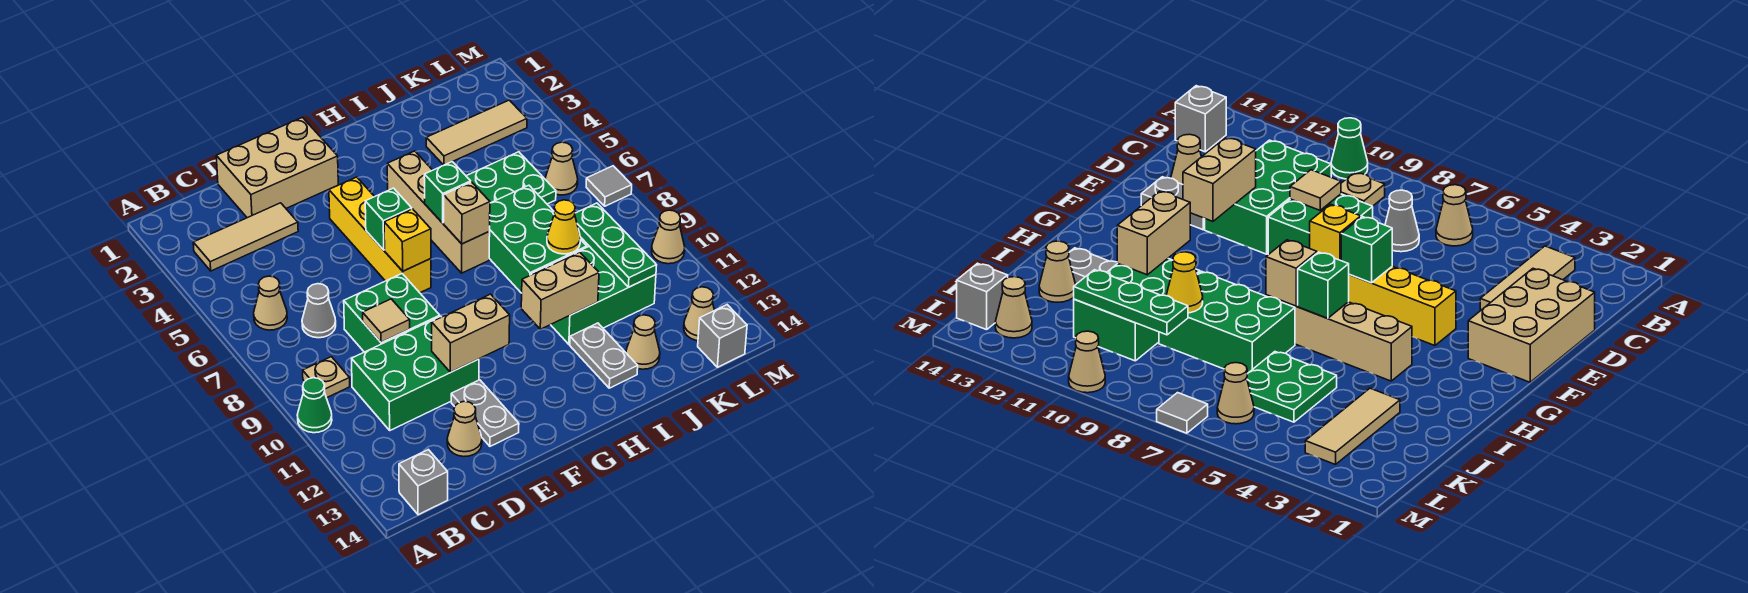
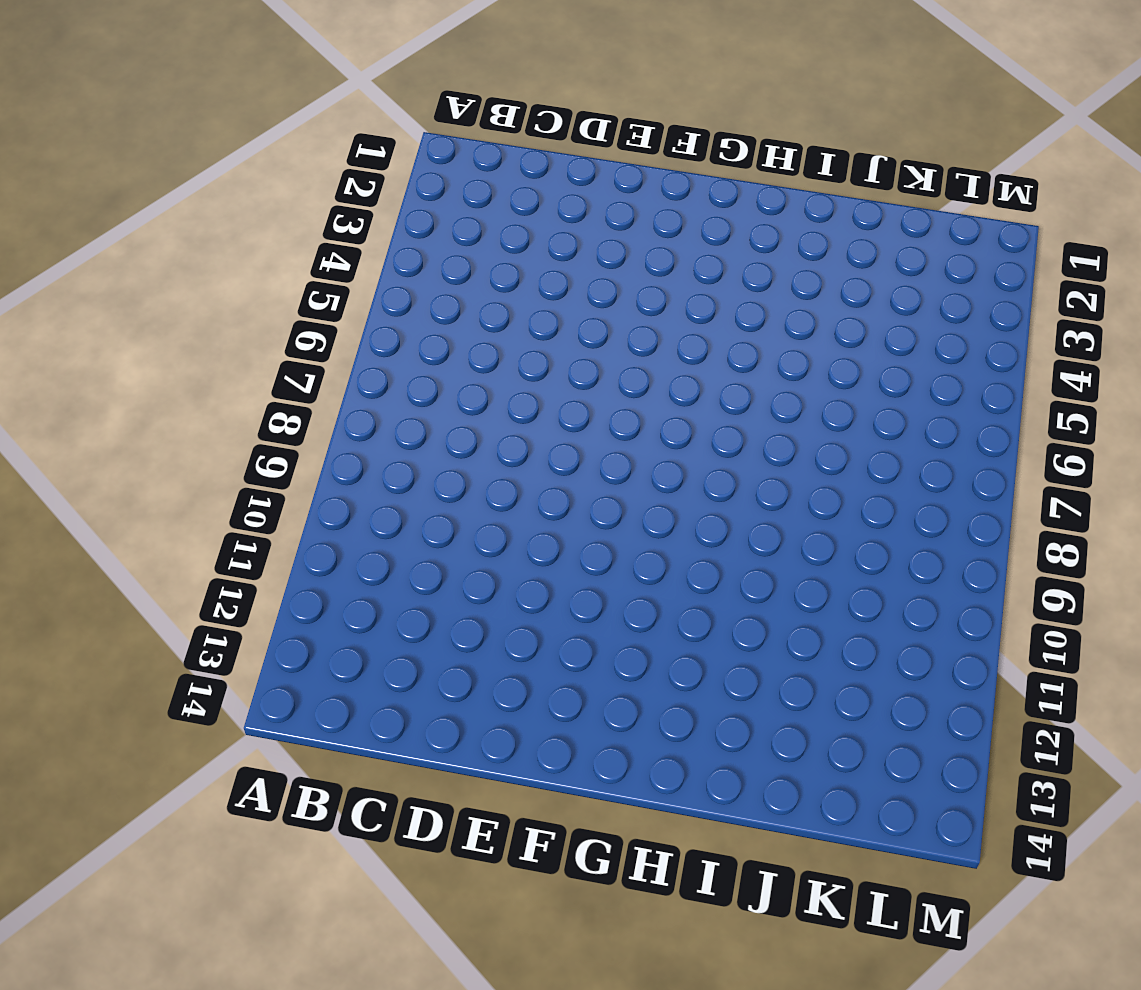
none -> green 1x1 cone [297,378,332,433]
none -> tan 1x3 tile [193,203,298,271]
none -> tan 1x1 cone [254,276,287,330]
none -> tan 1x1 plate [303,357,350,398]

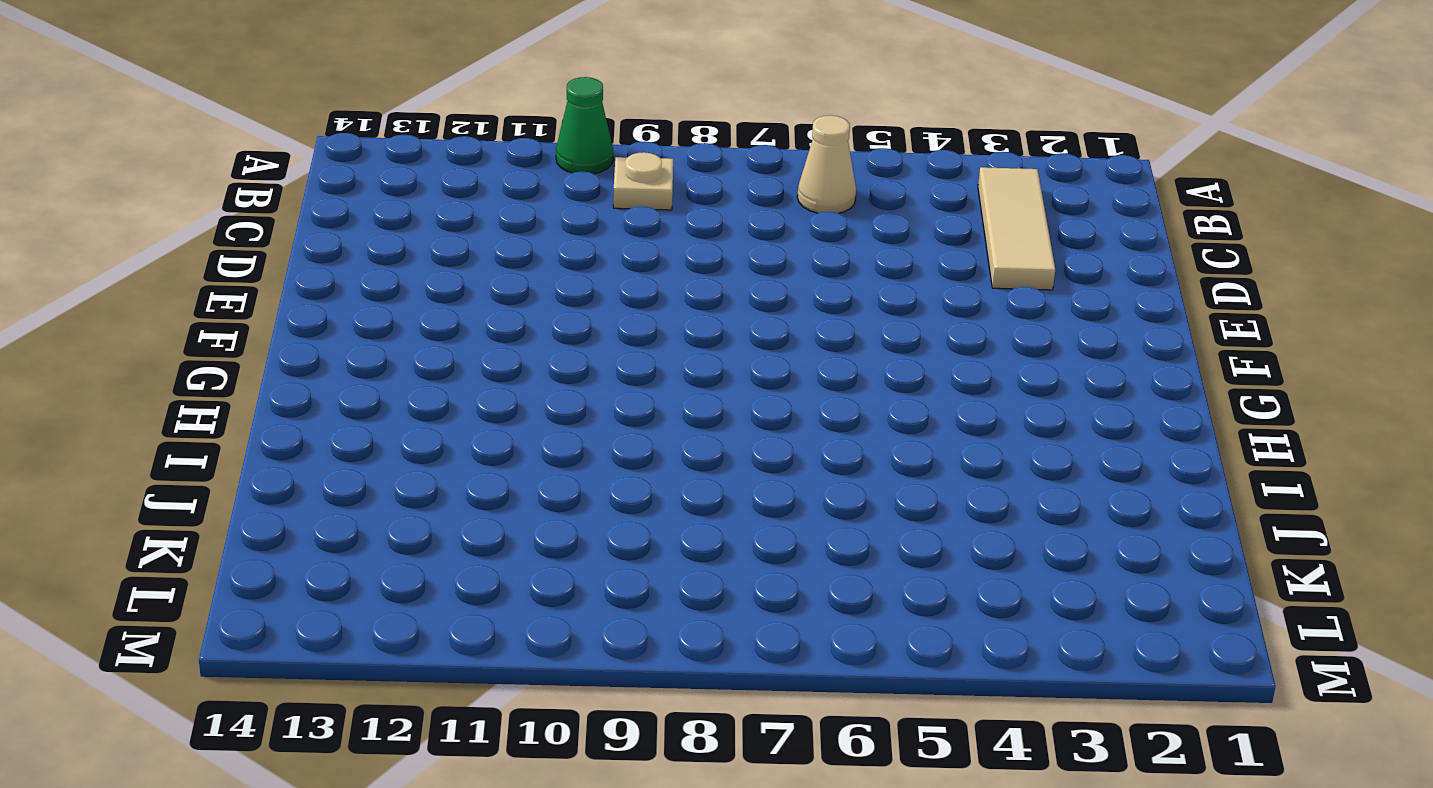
none -> grey 1x1 brick [399,450,448,515]
none -> grey 1x1 cone [302,284,336,338]
none -> green 2x3 brick [352,316,479,430]
none -> tan 2x3 brick [216,117,338,218]

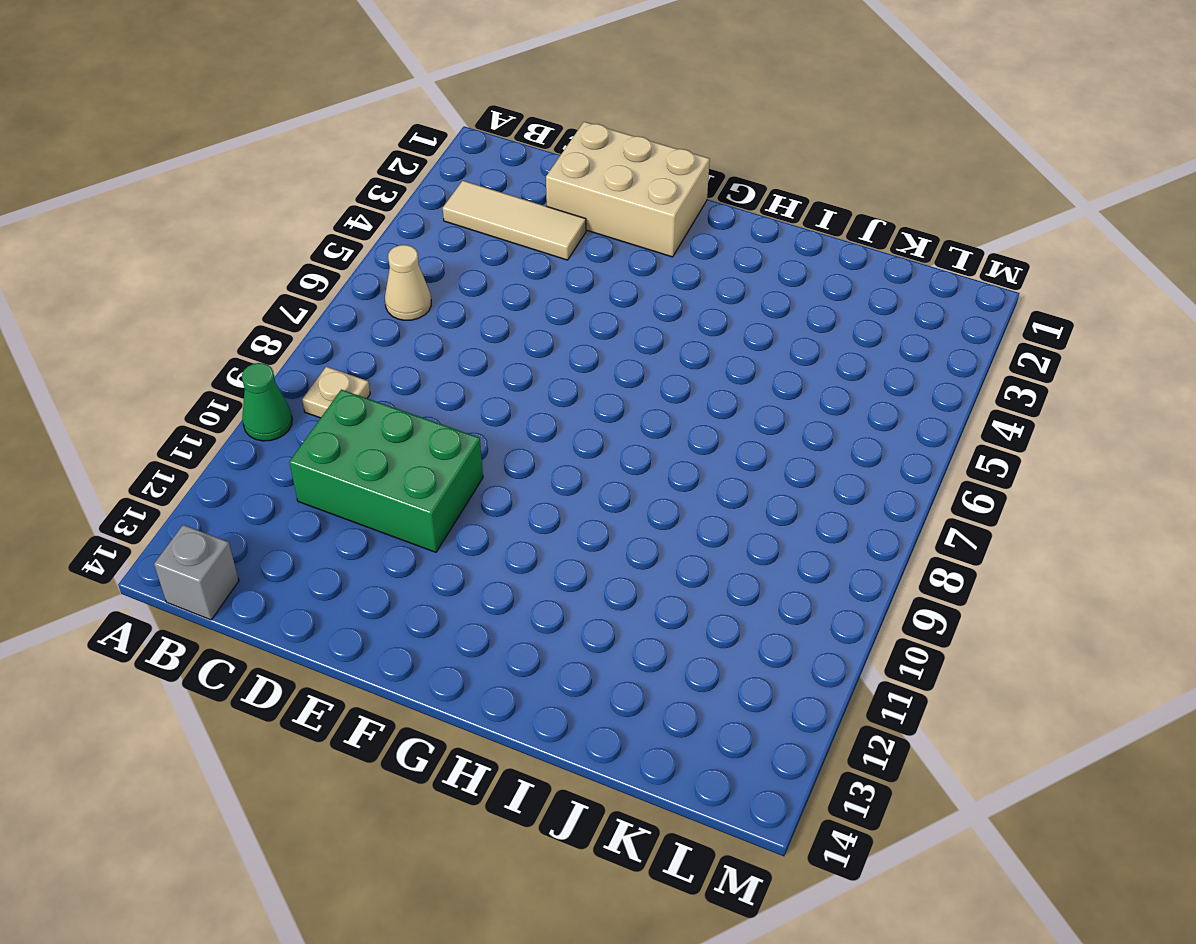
none -> grey 1x1 cone [302,284,336,338]
none -> green 2x2 brick [344,274,440,352]
none -> tan 1x1 cone [447,401,482,457]
none -> grey 1x2 plate [451,380,519,446]

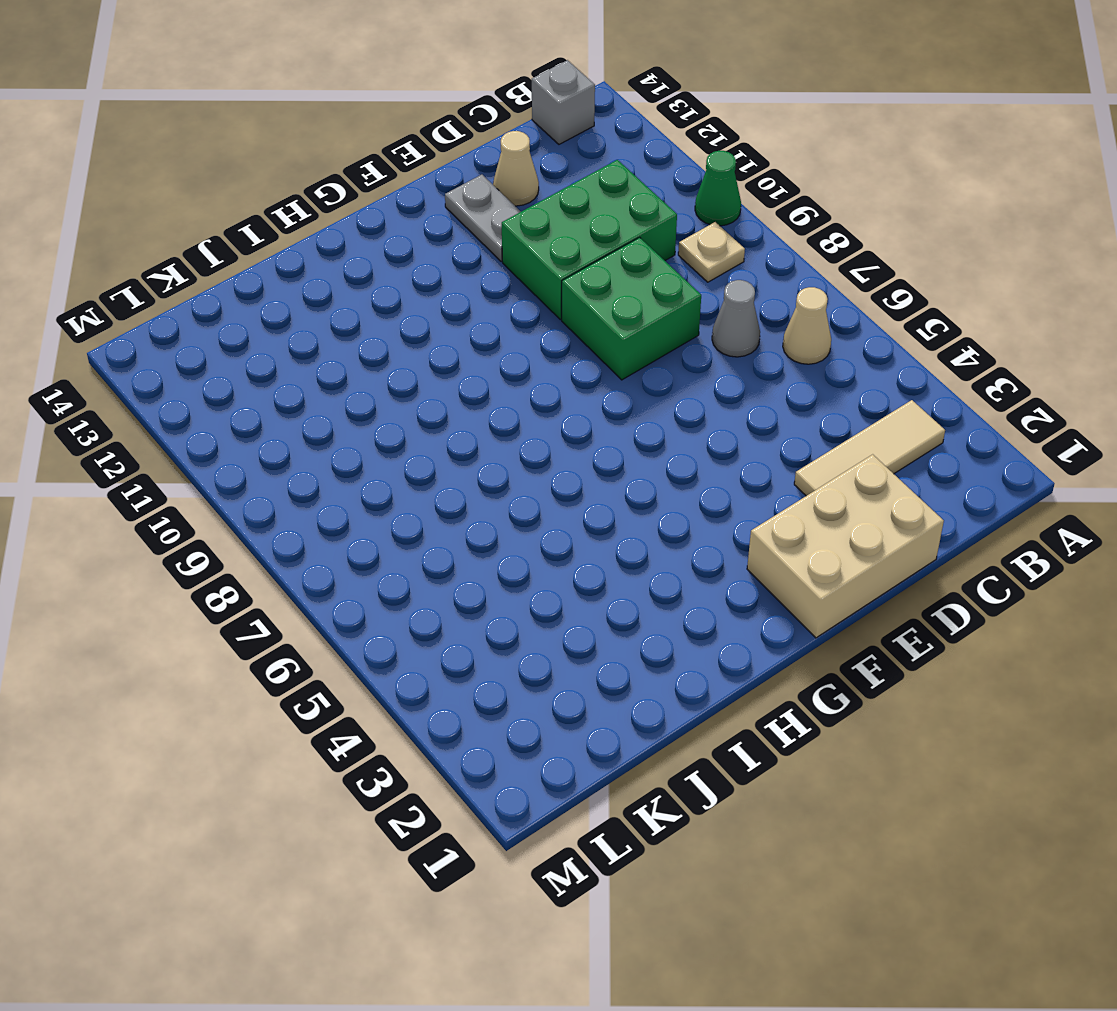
none -> yellow 1x4 brick [329,177,431,293]
none -> tan 1x4 brick [387,151,490,273]
none -> green 2x3 brick [489,185,587,293]
none -> green 2x3 brick [531,246,656,344]

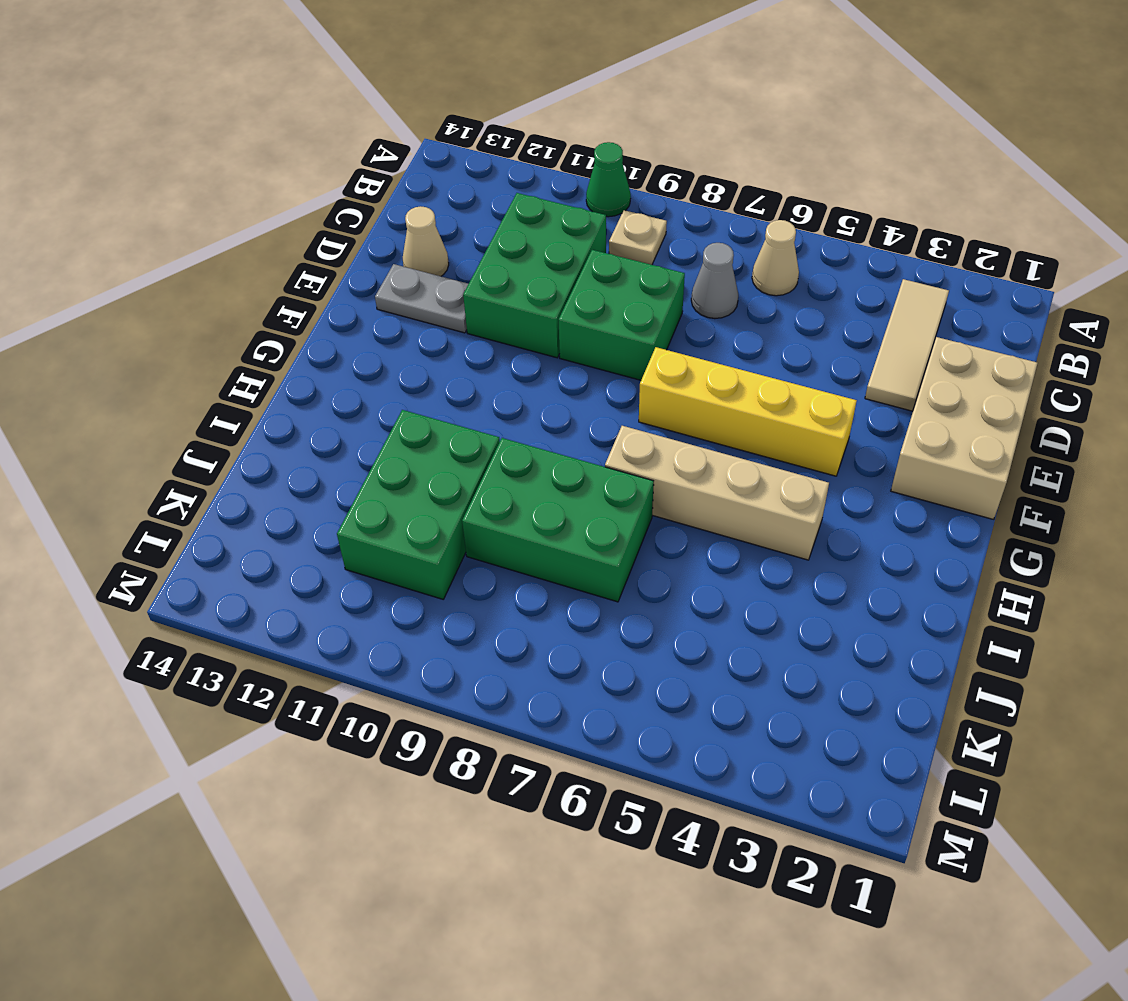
none -> grey 1x1 brick [399,450,448,515]
none -> grey 1x2 plate [570,323,638,388]
none -> tan 1x3 tile [426,100,527,165]
none -> green 2x2 plate [466,152,556,204]

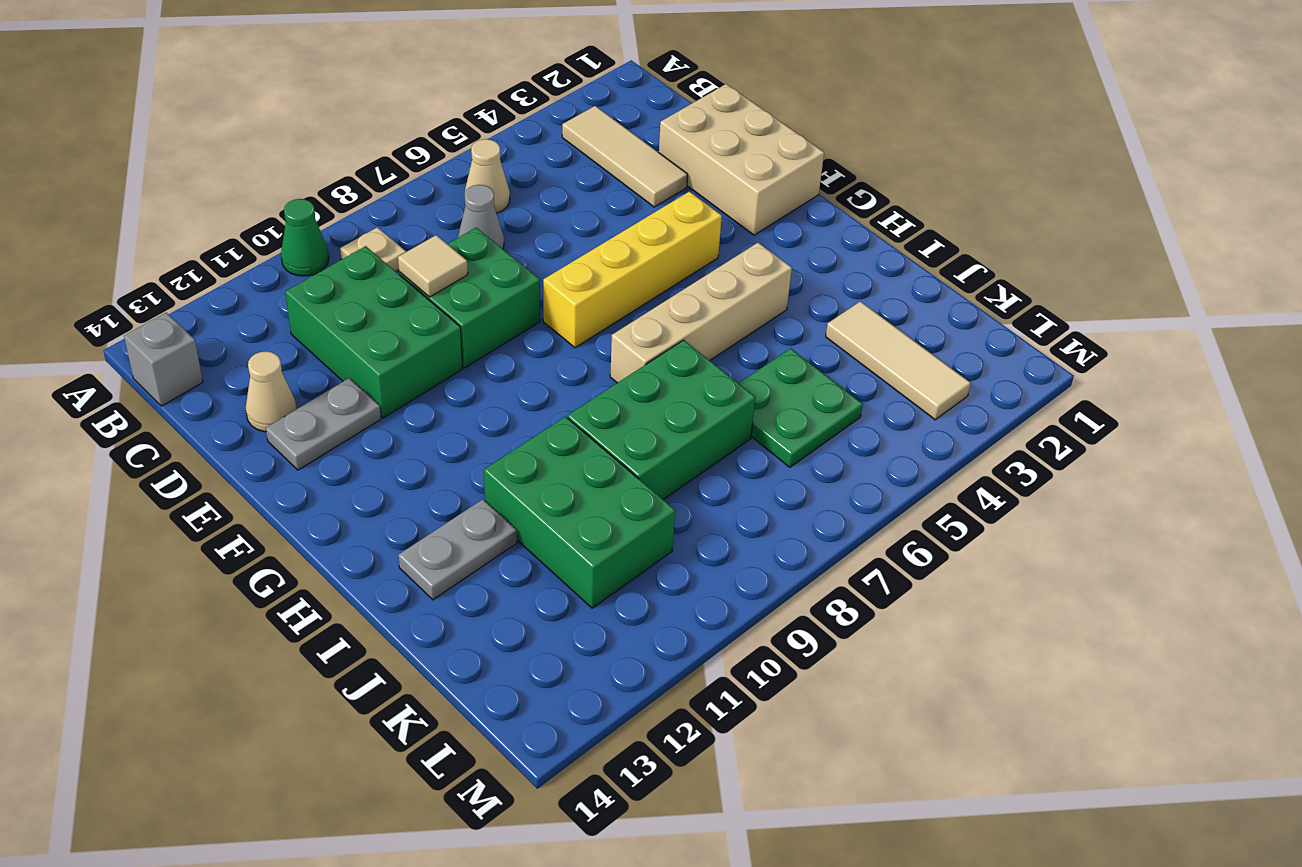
none -> tan 1x1 cone [626,315,660,369]
none -> tan 1x1 cone [545,142,578,195]
none -> tan 1x1 cone [684,287,714,341]
none -> grey 1x1 brick [698,305,747,367]

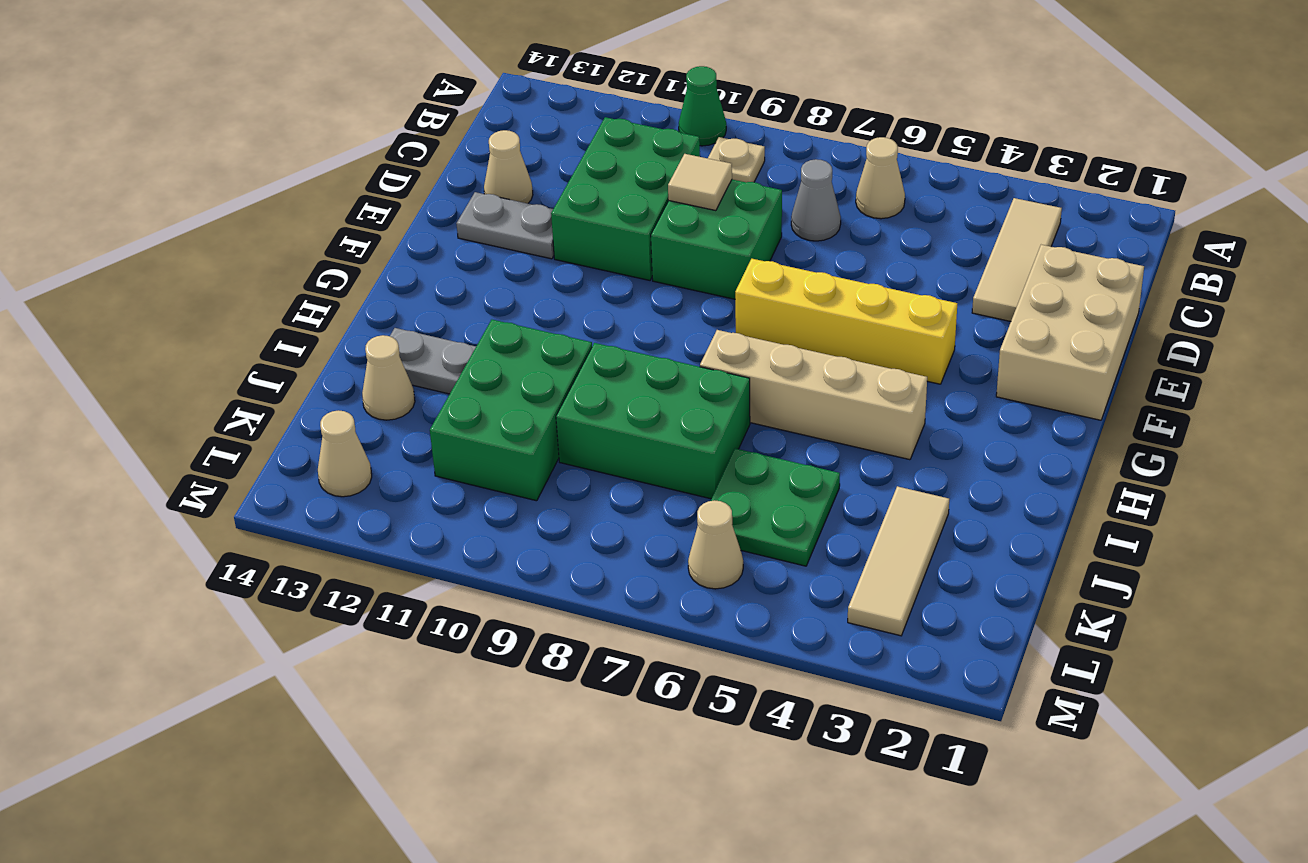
none -> grey 1x1 brick [399,450,448,515]
none -> grey 1x1 brick [698,305,747,367]
none -> grey 1x1 tile [586,166,632,206]
none -> tan 1x1 cone [652,210,685,264]

